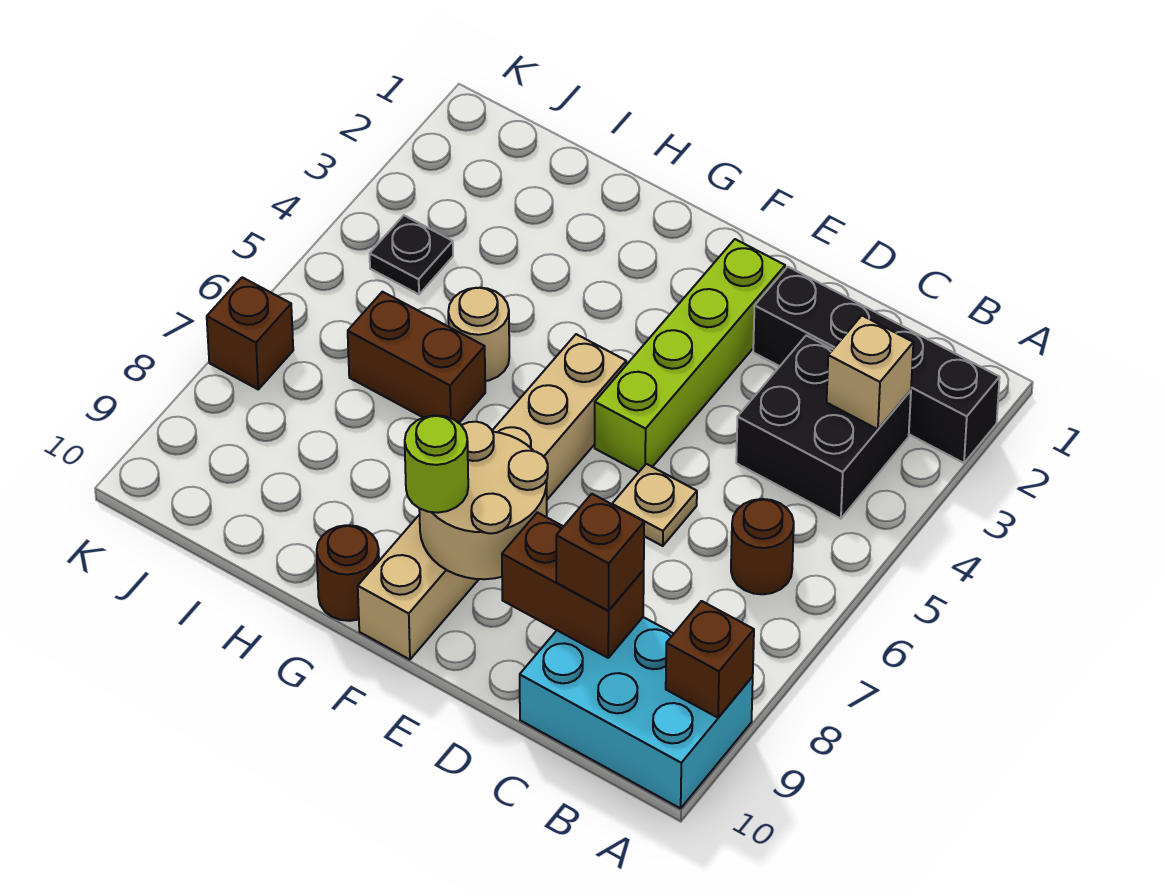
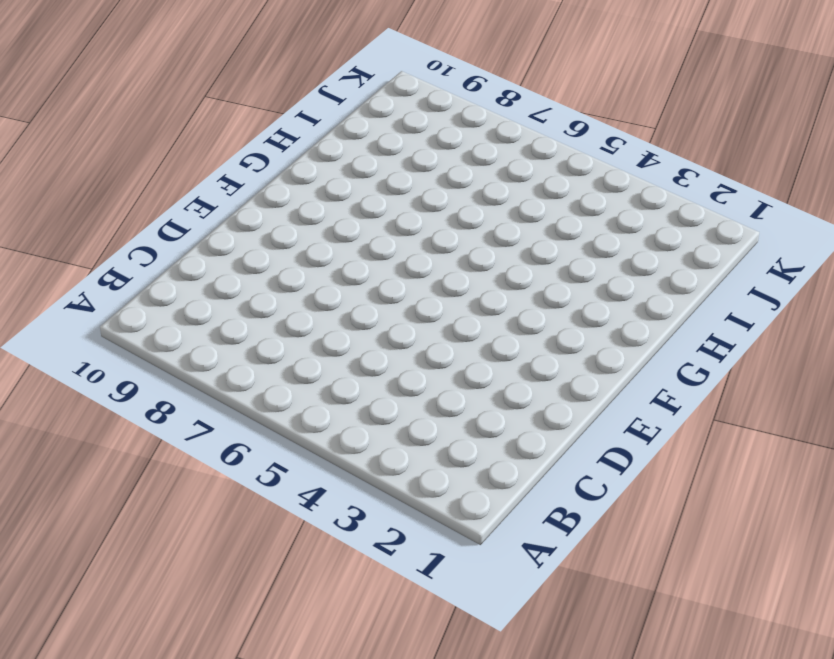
none -> black 1x4 brick [753,267,1000,463]
none -> cyan 2x3 brick [520,617,753,808]
none -> black 2x2 brick [736,335,911,519]

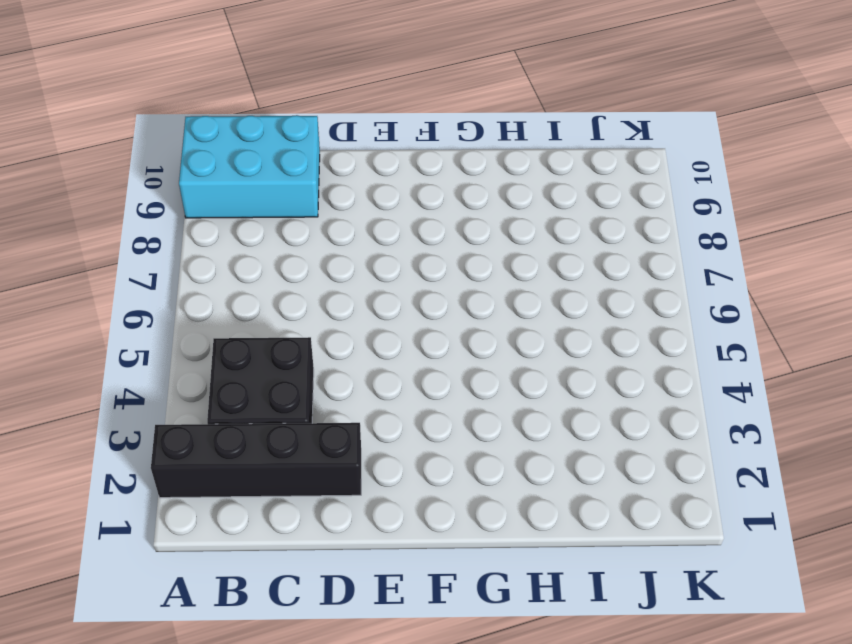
none -> brown 1x1 round brick [731,499,794,594]
none -> tan 1x1 plate [612,464,697,546]
none -> lime 1x4 brick [595,239,785,472]

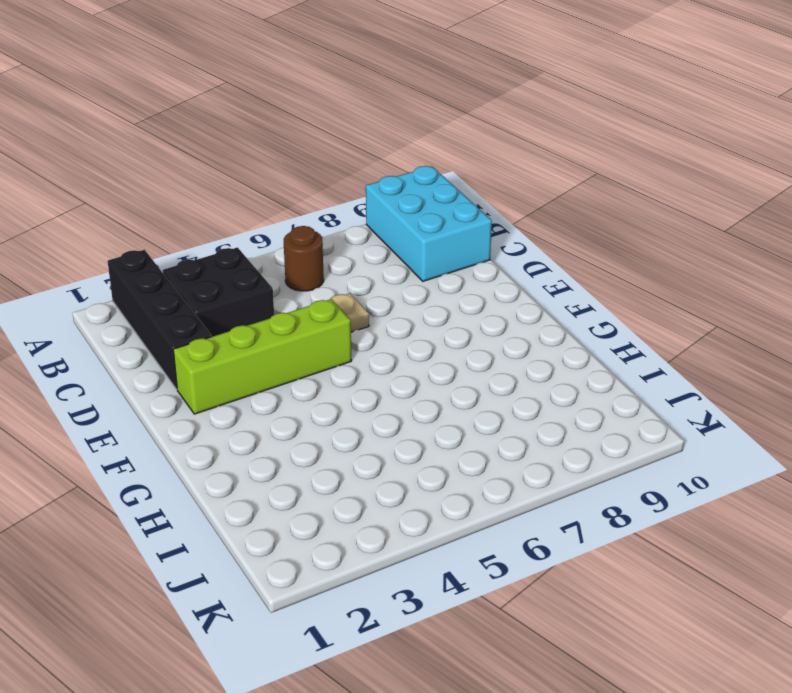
none -> tan 1x6 brick [358,334,626,660]
none -> brown 1x1 round brick [317,525,379,621]
none -> tan 1x1 round brick [448,288,509,381]

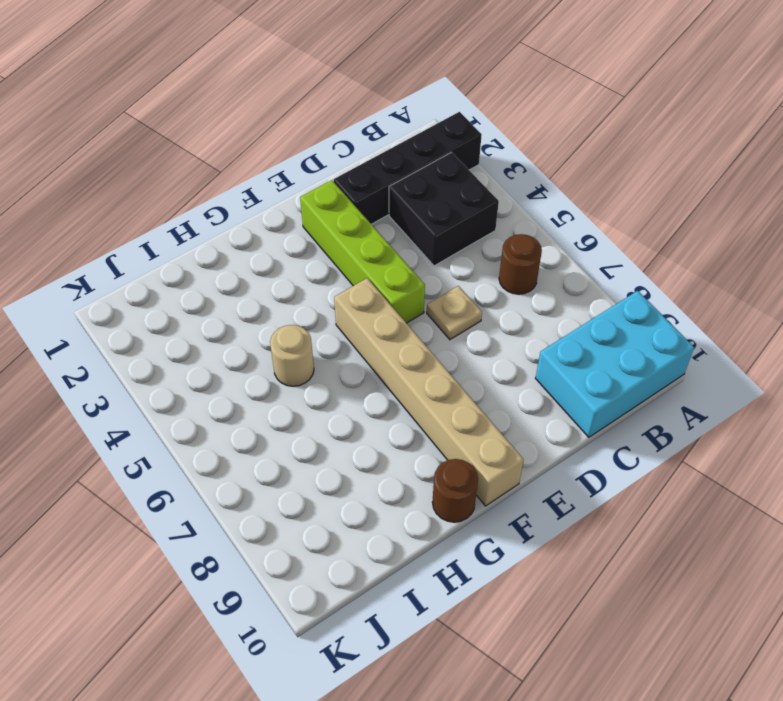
none -> brown 1x2 brick [348,292,485,423]
none -> black 1x1 plate [370,215,453,294]
none -> brown 1x1 brick [207,277,293,389]

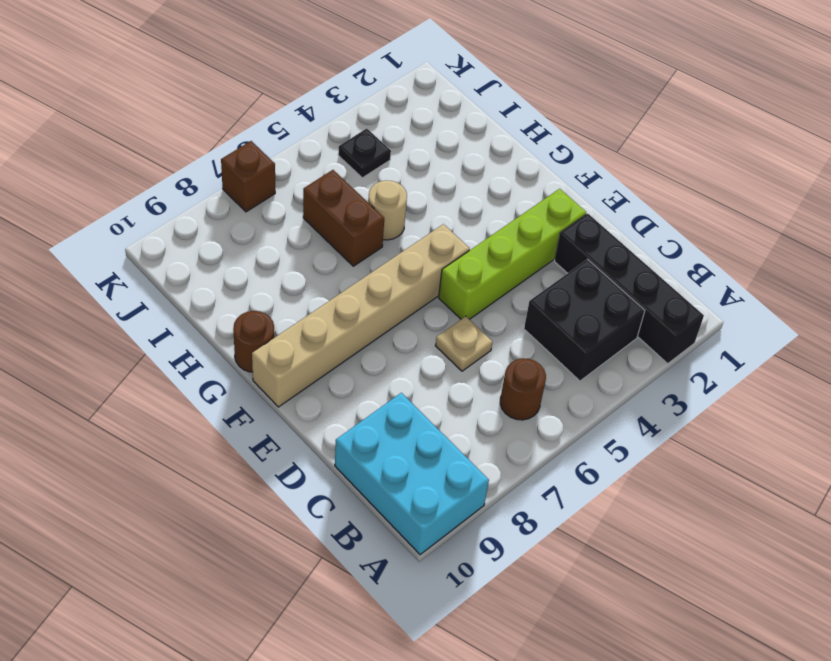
none -> brown 1x1 brick [666,601,754,718]
none -> tan 1x1 brick [827,316,913,429]
none -> brown 1x2 brick [502,512,644,658]

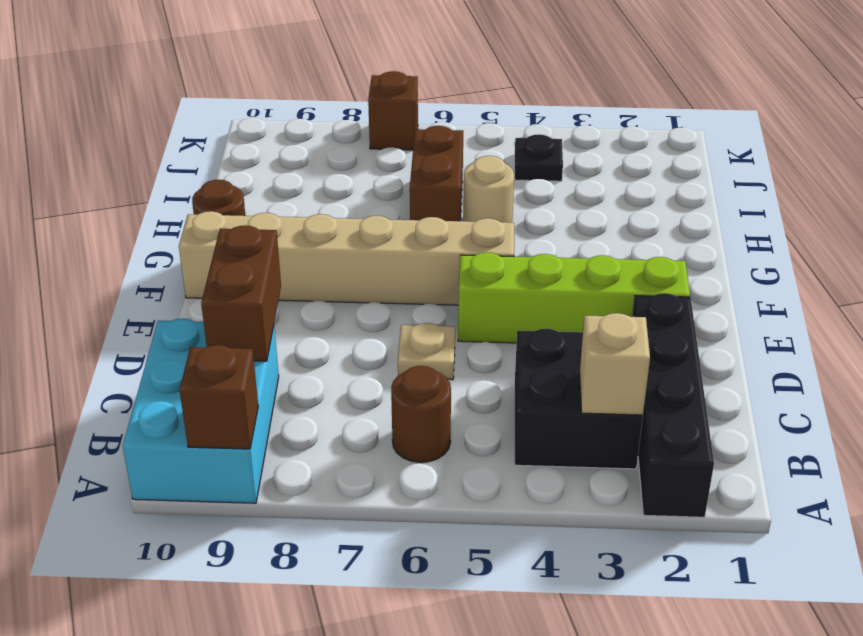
none -> tan 2x2 round brick [419,422,548,579]
none -> brown 1x1 brick [556,494,644,611]
none -> lime 1x1 round brick [405,415,468,513]

